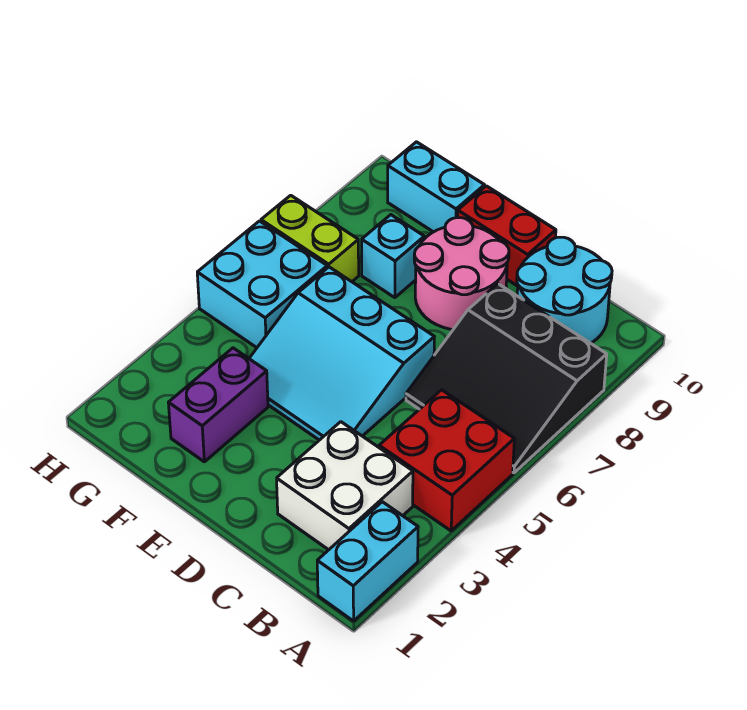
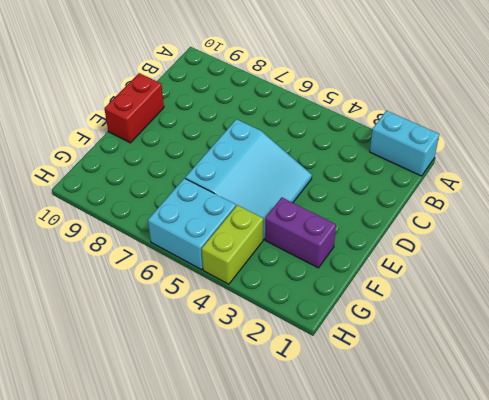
lime 1x2 brick [202,205,263,284] -> lime 1x2 brick moved to [261,195,359,282]
none -> red 2x2 brick [379,390,514,531]
none -> black 3x3 slope [406,284,607,473]
none -> white 2x2 brick [277,422,413,550]

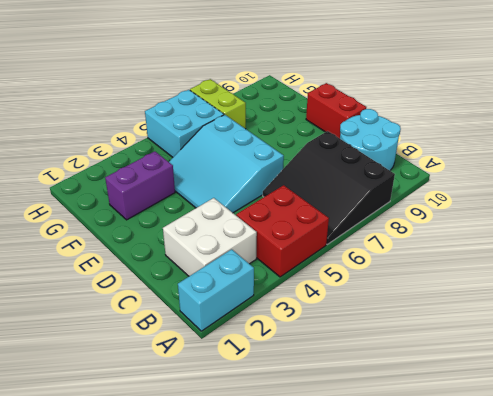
none -> pink 2x2 round brick [414,218,509,329]
none -> cyan 1x1 brick [362,215,424,298]
none -> cyan 1x2 brick [388,142,485,232]

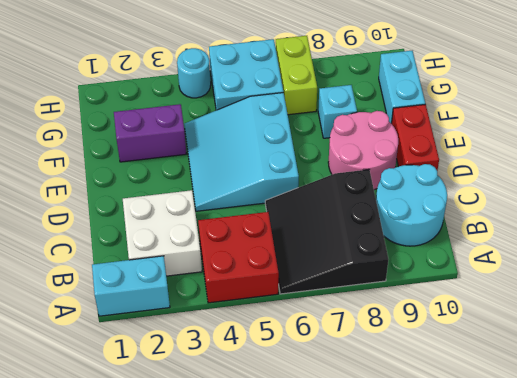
cyan 1x1 round brick [177,48,211,98] -> none

